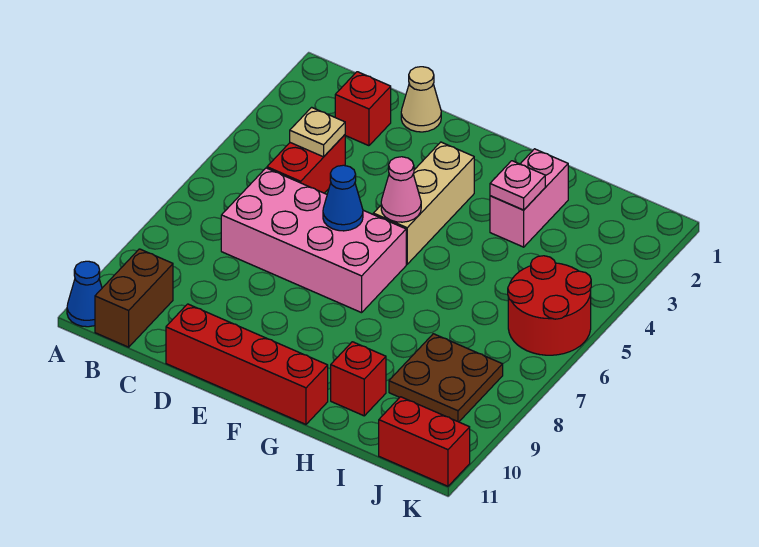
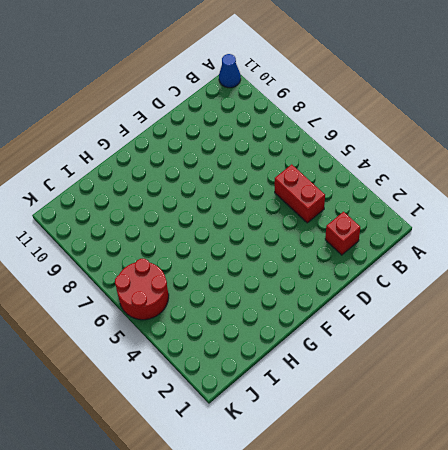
none -> brown 1x2 brick [95,249,173,347]
none -> pink 2x4 brick [221,168,406,313]
none -> tan 1x1 cone [401,67,441,132]

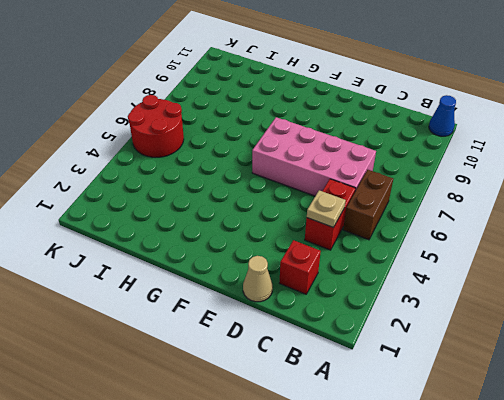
brown 1x2 brick [343,170,393,240] -> brown 1x2 brick moved to [95,249,173,347]
none -> red 1x4 brick [166,304,328,424]
none -> tan 1x3 brick [373,142,474,264]
none -> pink 1x2 brick [490,149,568,247]

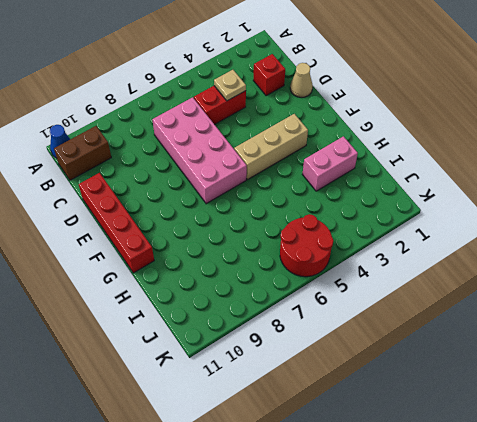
none -> red 1x1 brick [331,342,386,416]
none -> brown 2x2 plate [389,334,503,422]
none -> red 1x2 brick [379,397,470,486]

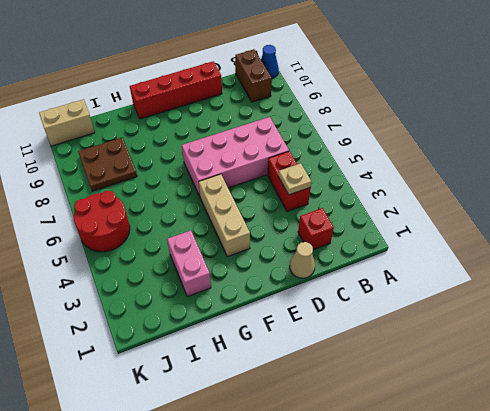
tan 1x2 brick [39,99,95,146] -> red 1x2 brick [379,397,470,486]
none -> red 1x1 brick [331,342,386,416]
none -> blue 1x1 cone [323,165,363,231]
none -> pink 1x1 cone [381,157,421,222]

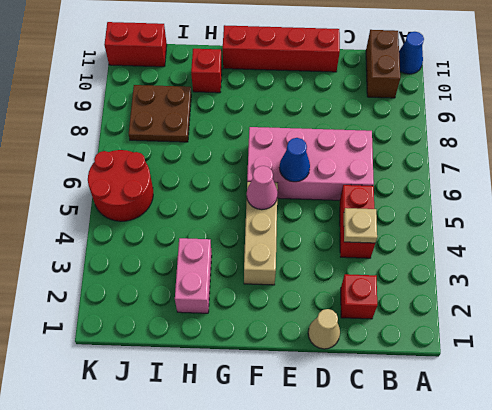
none -> pink 1x1 plate [490,161,545,210]

